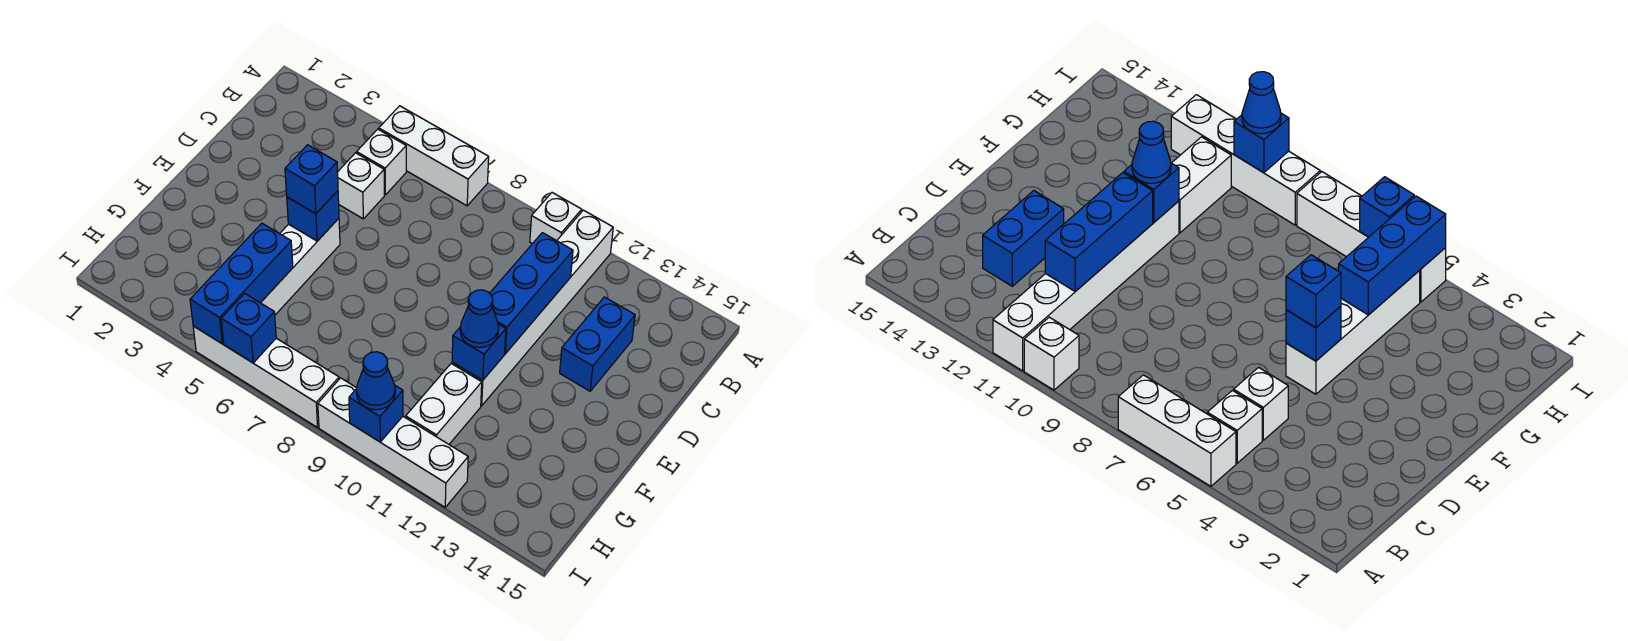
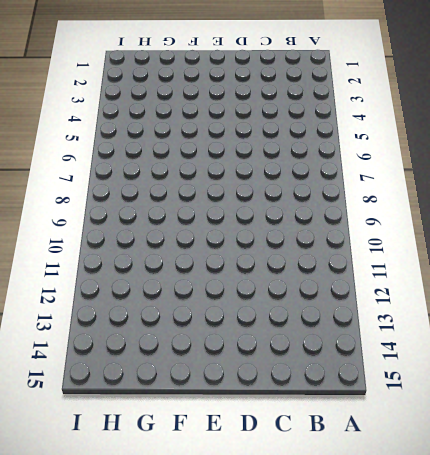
none -> white 1x3 brick [379,106,489,206]
none -> white 1x1 brick [530,193,582,244]
none -> white 1x6 brick [452,210,613,406]

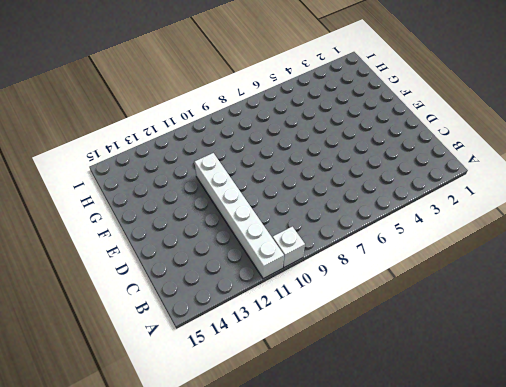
none -> white 1x3 brick [379,106,489,206]
none -> white 1x1 brick [357,129,406,195]
none -> white 1x1 brick [338,153,384,219]

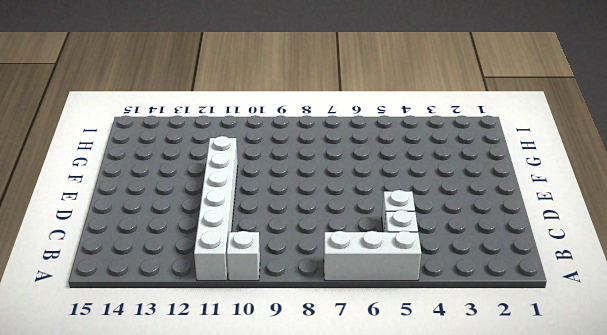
none -> blue 1x2 brick [560,297,635,391]
none -> white 1x4 brick [261,218,340,315]
none -> white 1x2 brick [406,364,482,444]

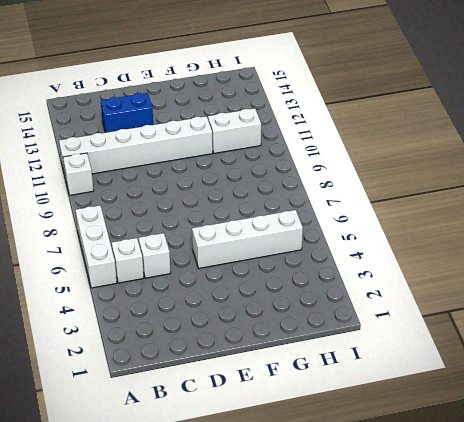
none -> white 1x4 brick [193,326,339,428]
none -> white 1x4 brick [318,378,468,507]
none -> blue 1x3 brick [490,233,573,353]

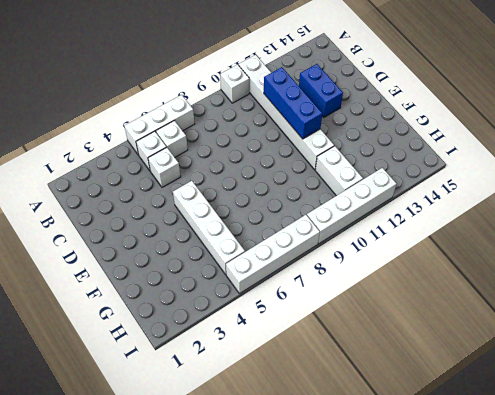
white 1x1 brick [156,121,188,157] -> none
none -> blue 1x1 brick [287,191,339,241]
none -> blue 1x1 brick [452,324,506,380]
none -> blue 1x3 brick [190,223,293,343]

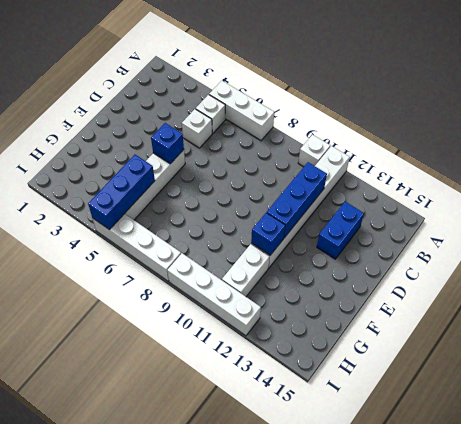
none -> blue 1x1 brick [221,293,276,363]
none -> blue 1x1 brick [349,386,403,442]
none -> blue 1x1 brick [285,145,338,214]

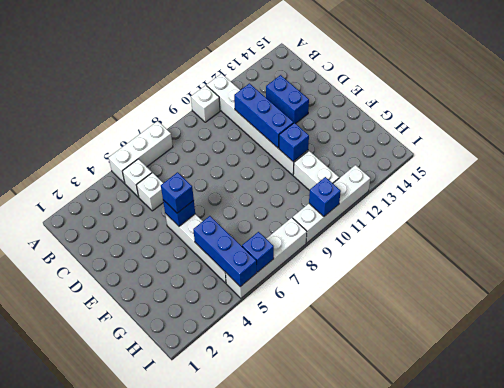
none -> blue 1x1 cone [460,290,499,348]
none -> blue 1x1 cone [356,352,395,410]

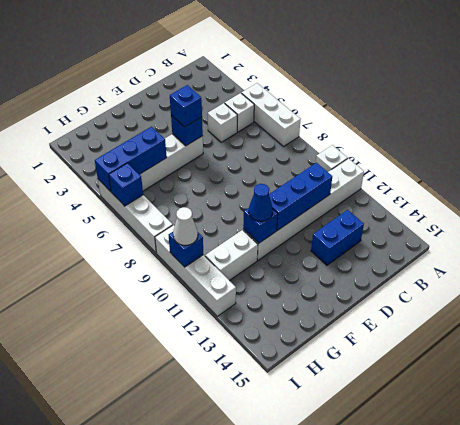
white 1x1 cone [173,207,198,245] -> blue 1x1 cone [356,352,395,410]

